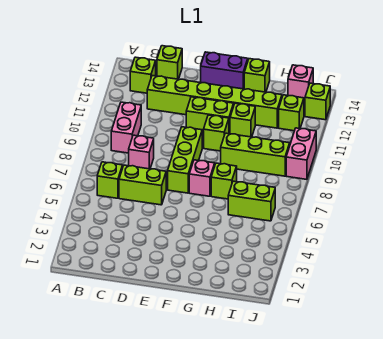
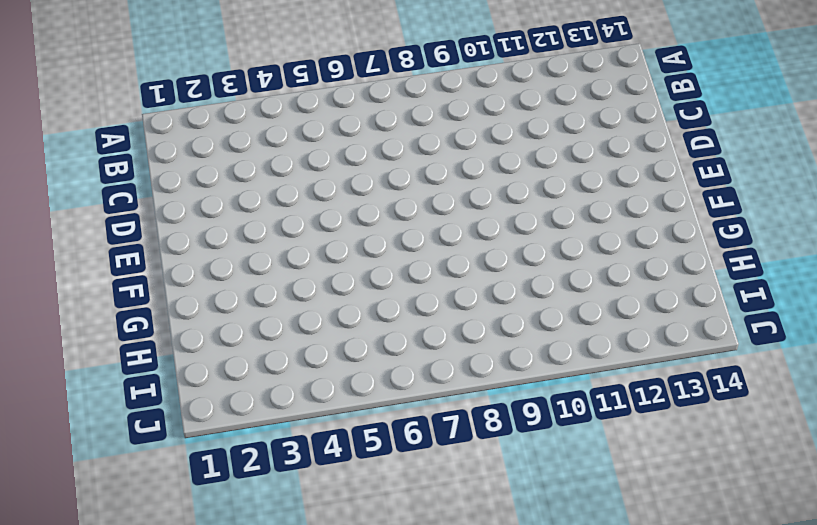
none -> lime 1x1 brick [97,162,123,198]
none -> pink 1x2 brick [111,102,141,153]
none -> lime 1x1 brick [130,57,156,93]

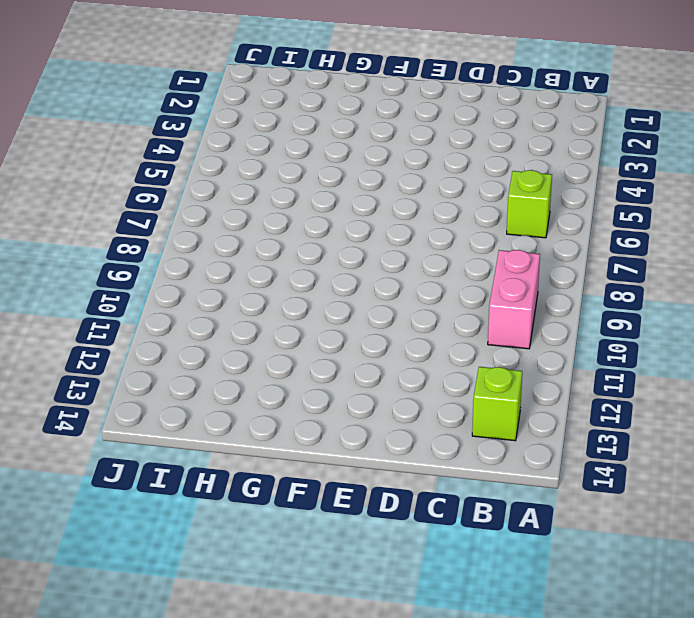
none -> lime 1x2 brick [119,165,166,205]
none -> pink 1x1 brick [129,135,154,169]
none -> lime 1x6 brick [147,76,282,128]

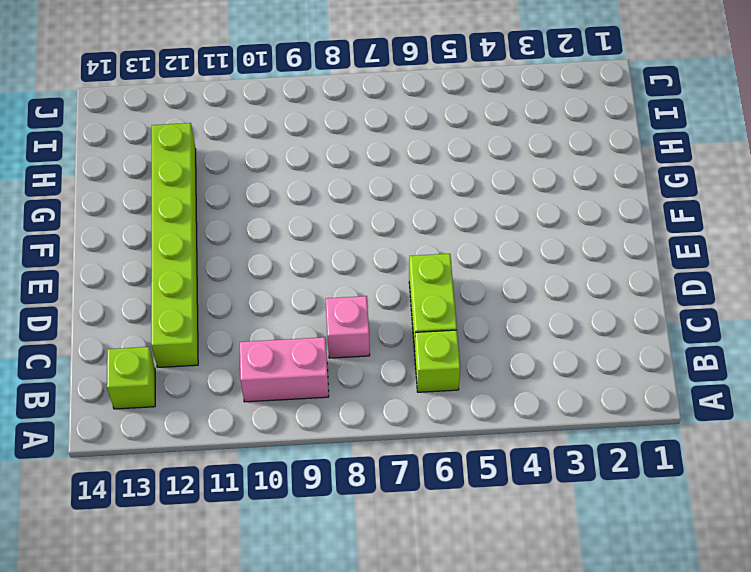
none -> lime 1x1 brick [157,46,182,79]
none -> lime 1x3 brick [168,127,202,193]
none -> lime 1x2 brick [186,97,234,134]

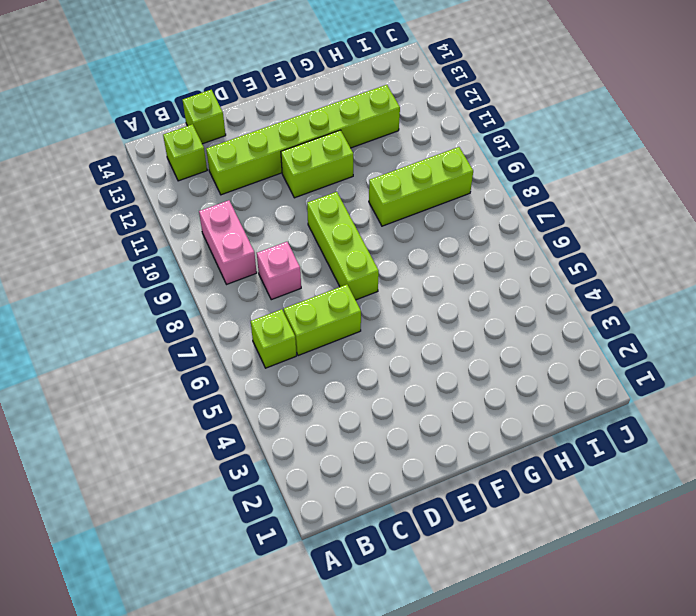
none -> purple 1x2 brick [201,52,248,89]
none -> pink 1x1 brick [189,160,215,196]
none -> lime 1x1 brick [204,115,229,151]

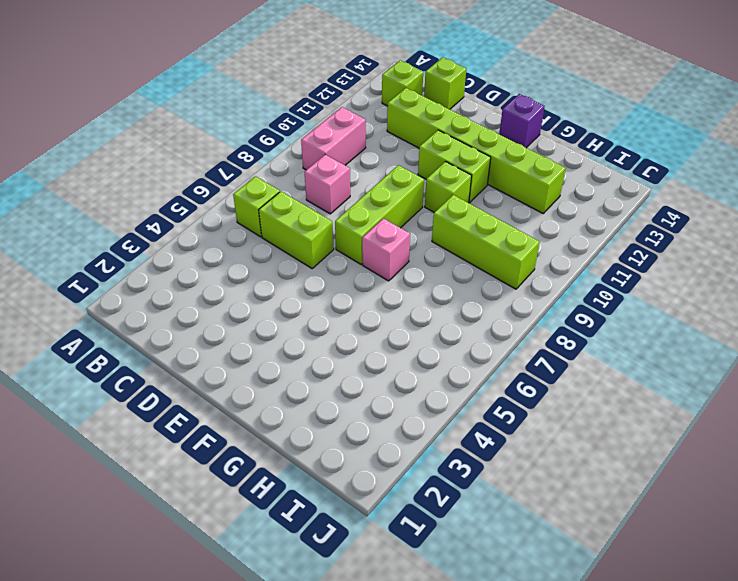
purple 1x1 brick [499,94,545,148] -> purple 1x2 brick [201,52,248,89]
none -> lime 1x1 brick [211,163,237,199]
none -> lime 1x1 brick [230,103,255,137]
none -> lime 1x1 brick [244,59,270,92]

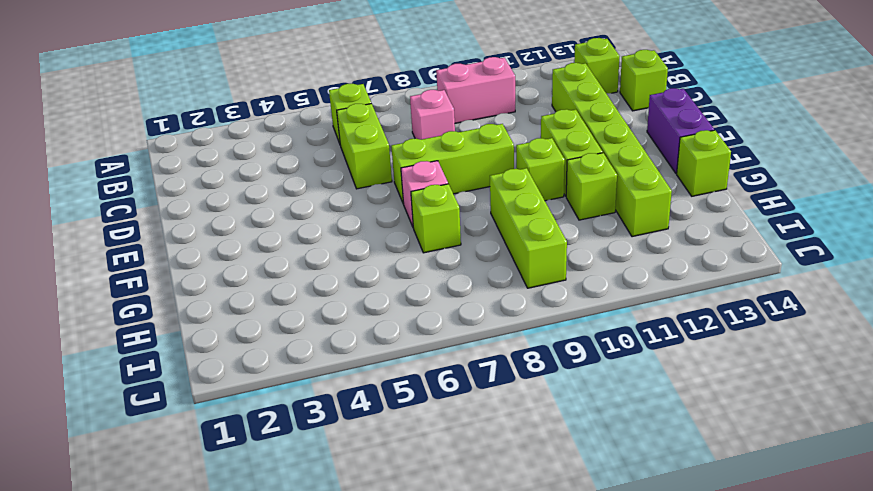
none -> lime 1x2 brick [228,181,275,221]
none -> lime 1x1 brick [279,95,304,131]
none -> pink 1x1 brick [288,65,313,101]

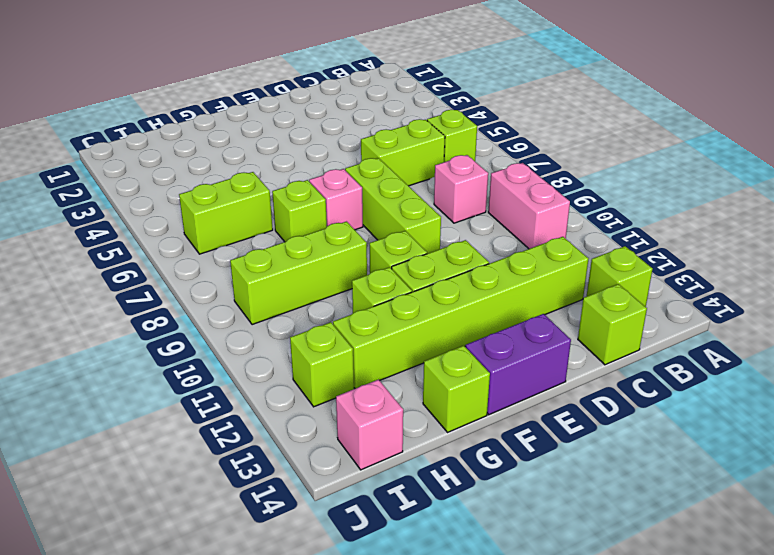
none -> pink 1x2 brick [286,128,316,179]
none -> lime 1x1 brick [305,83,330,120]

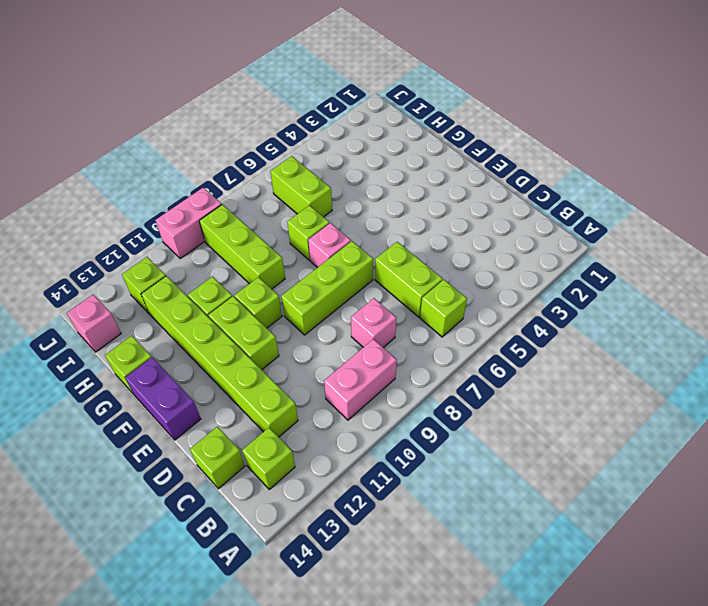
none -> lime 1x1 brick [305,83,330,120]

